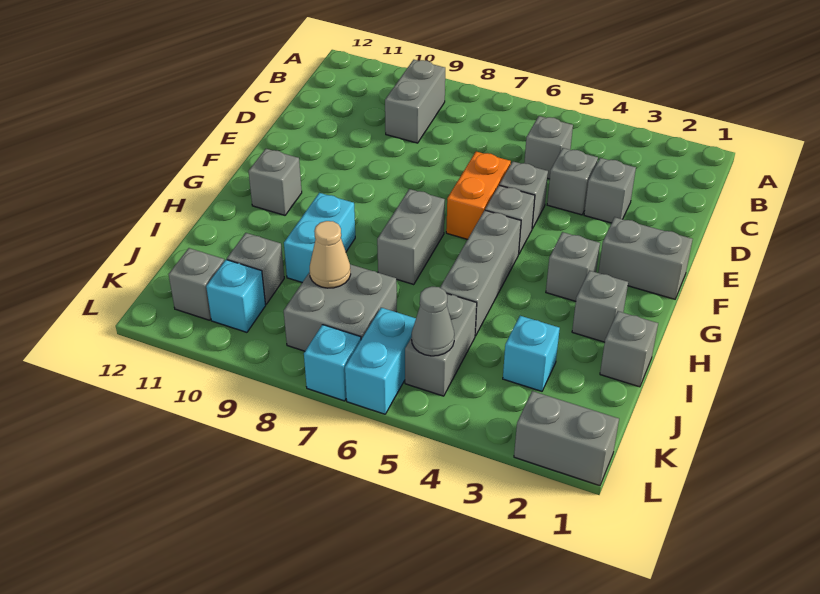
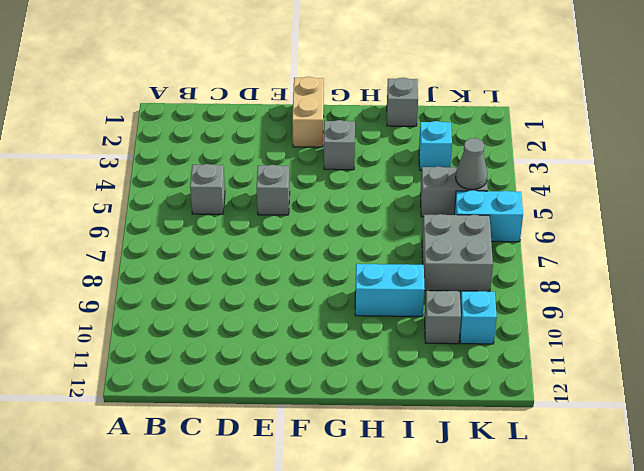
tan 1x2 brick [292,77,324,147] -> grey 1x2 brick [598,217,693,299]
none -> grey 1x2 brick [385,60,445,143]
none -> grey 1x1 brick [584,158,636,223]
none -> grey 1x1 brick [547,148,598,215]

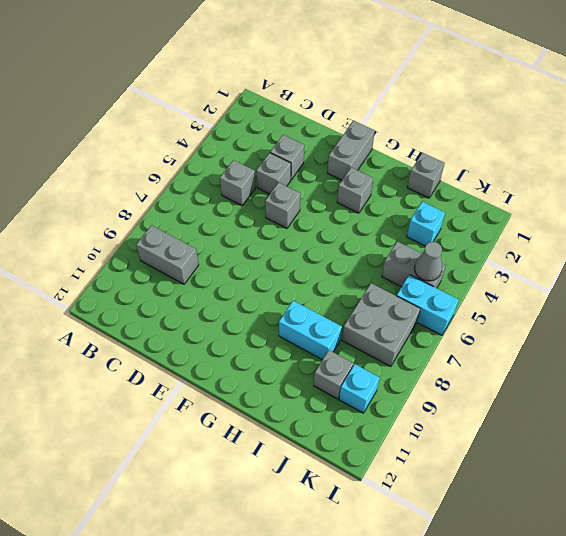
none -> orange 1x2 brick [446,152,511,239]
none -> grey 1x1 brick [485,185,535,254]
none -> grey 1x3 brick [440,210,521,336]

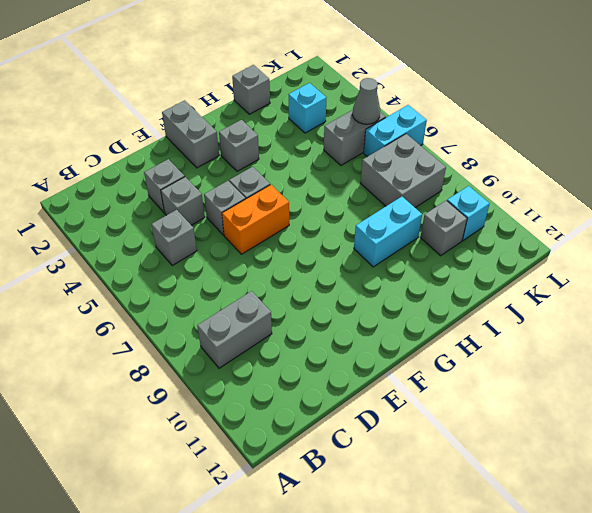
none -> grey 1x3 brick [440,210,521,336]
none -> grey 1x2 brick [377,189,445,285]
none -> grey 1x1 brick [248,149,302,215]

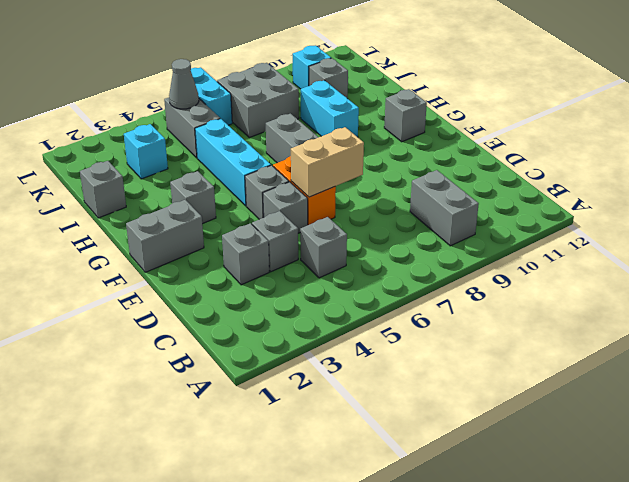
tan 1x2 brick [291,127,364,197] -> none
cyan 1x3 brick [195,119,271,206] -> grey 1x3 brick [440,210,521,336]
none -> grey 1x1 brick [572,271,628,342]
none -> grey 1x1 brick [169,248,224,320]
none -> grey 1x2 brick [514,391,619,486]

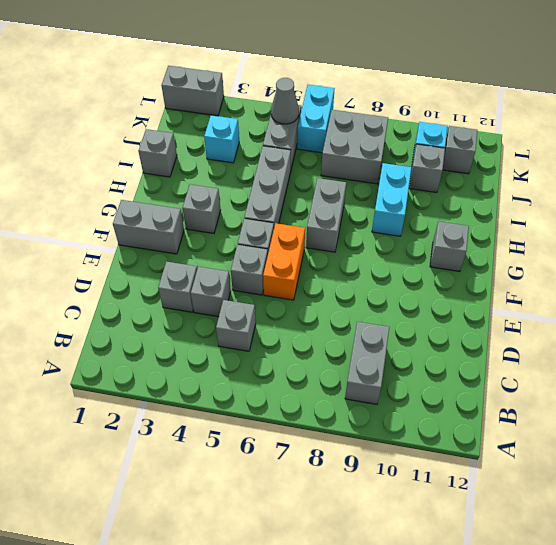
none -> grey 1x1 brick [572,271,628,342]
none -> cyan 1x1 brick [304,325,361,401]
none -> tan 1x1 cone [310,221,351,288]

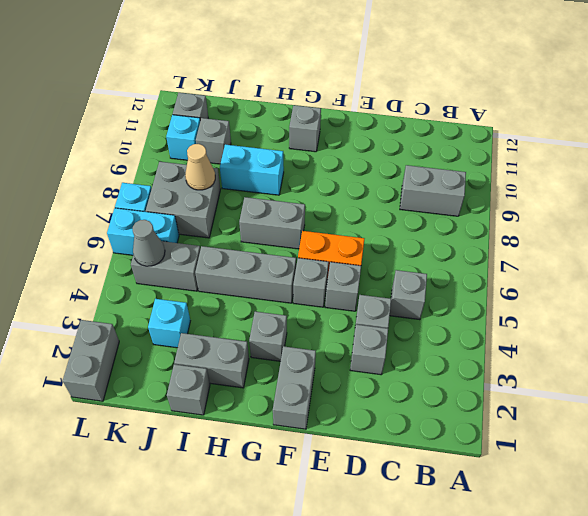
grey 1x2 brick [174,333,249,388] -> grey 1x1 brick [572,271,628,342]

